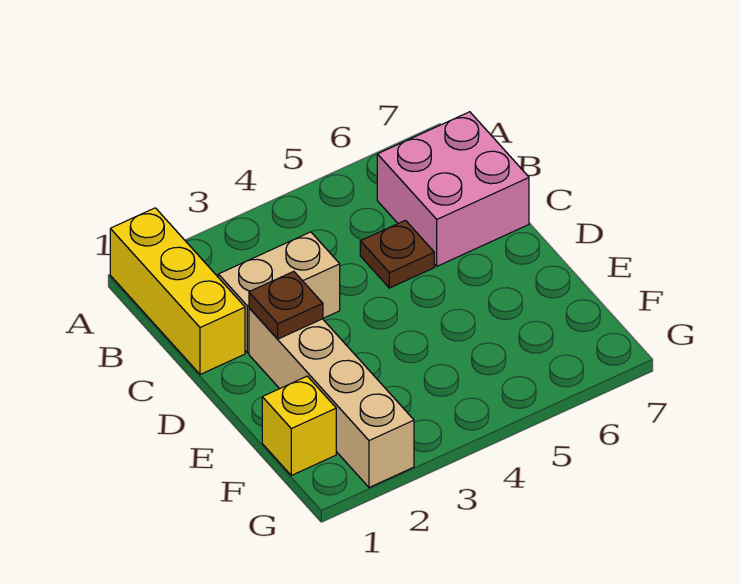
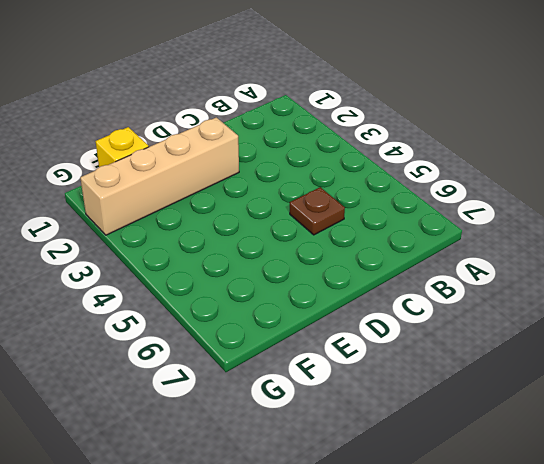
none -> yellow 1x3 brick [110,208,245,374]
none -> pink 2x2 brick [377,112,529,266]

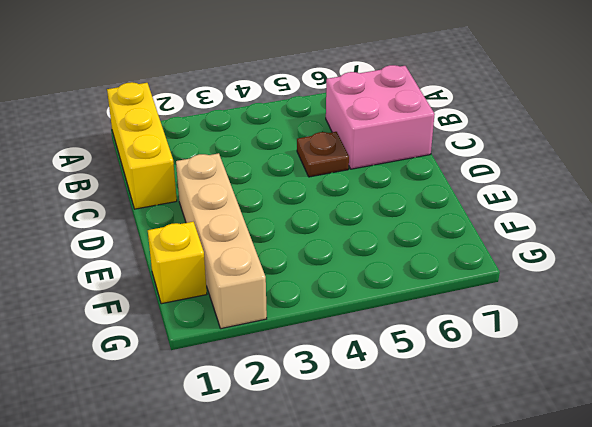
none -> tan 1x2 brick [218,232,340,353]
none -> brown 1x1 plate [249,271,323,339]

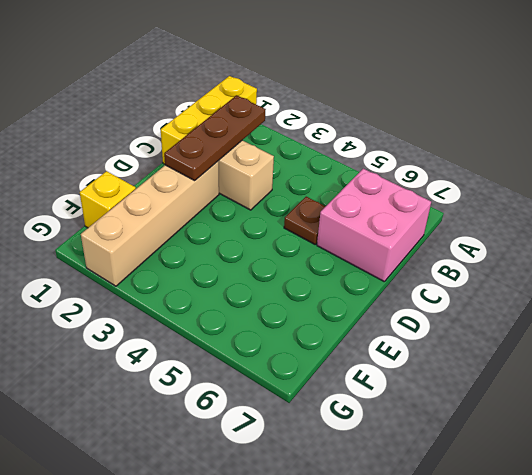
brown 1x3 plate [164,95,266,181] -> brown 1x1 plate [249,271,323,339]

